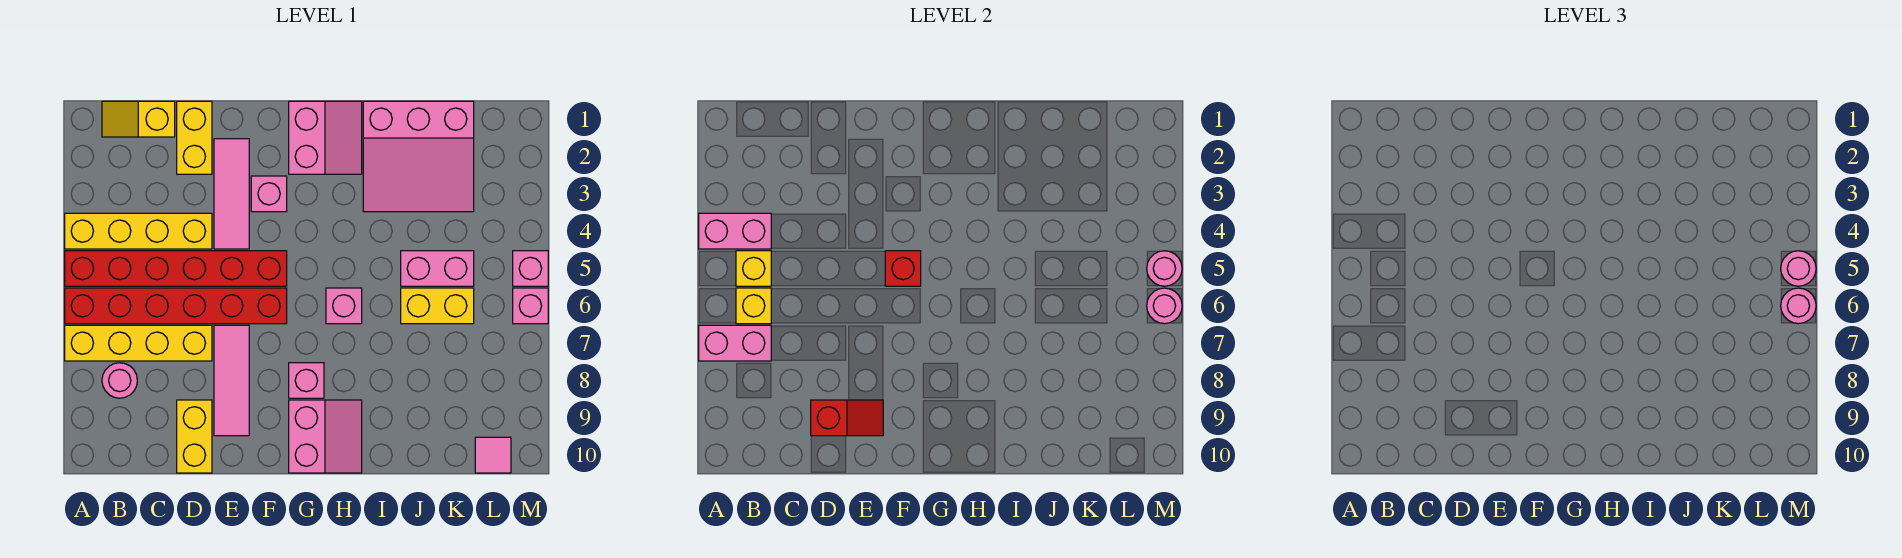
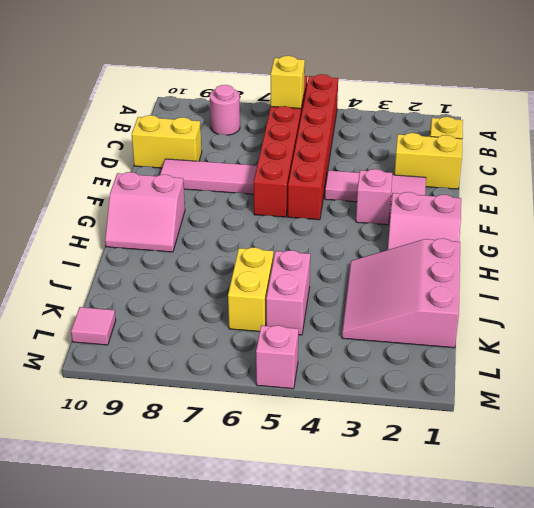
none -> yellow 1x4 brick [65,213,212,249]
none -> yellow 1x4 brick [65,325,212,361]
none -> pink 1x1 brick [289,363,324,398]
none -> pink 1x1 brick [326,288,362,324]

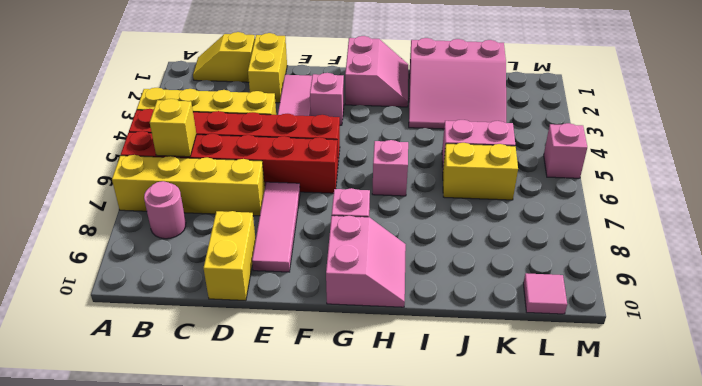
none -> pink 1x1 brick [513,288,548,324]
none -> pink 1x2 brick [699,213,771,249]
none -> pink 1x2 brick [699,325,771,361]
none -> yellow 1x1 brick [736,251,771,286]

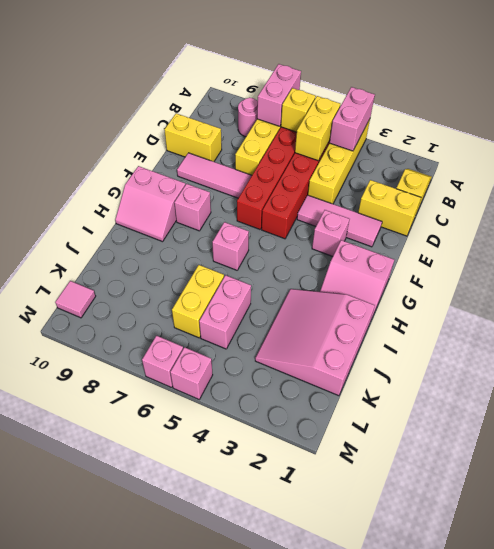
yellow 1x2 brick [295,96,340,161] -> yellow 1x1 brick [736,251,771,286]
none -> red 1x2 slope [811,400,883,436]
none -> red 1x1 brick [885,251,921,286]
none -> pink 1x1 round brick [1147,251,1182,286]
none -> pink 1x1 round brick [1147,288,1182,324]

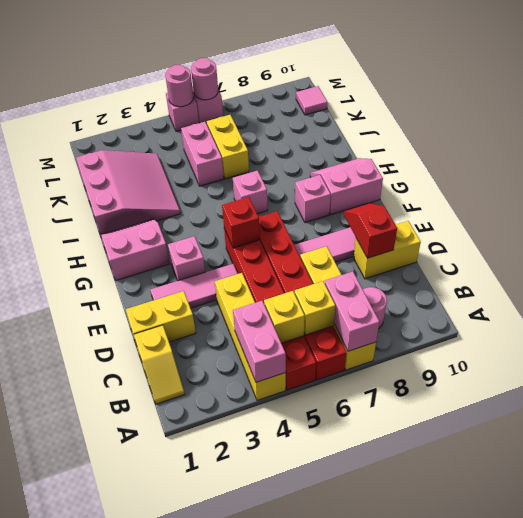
none -> pink 1x1 round brick [1781,251,1816,286]
none -> pink 1x1 round brick [1781,288,1816,324]

